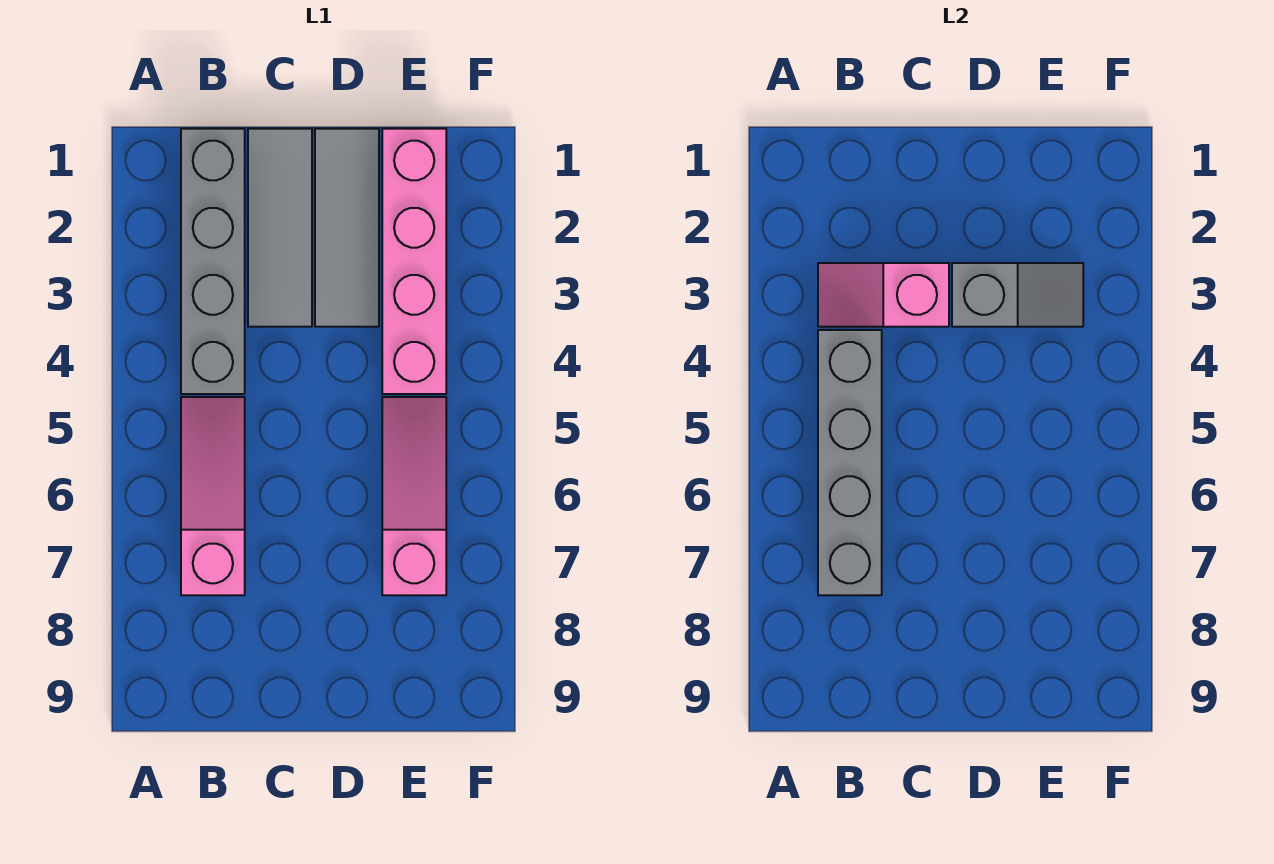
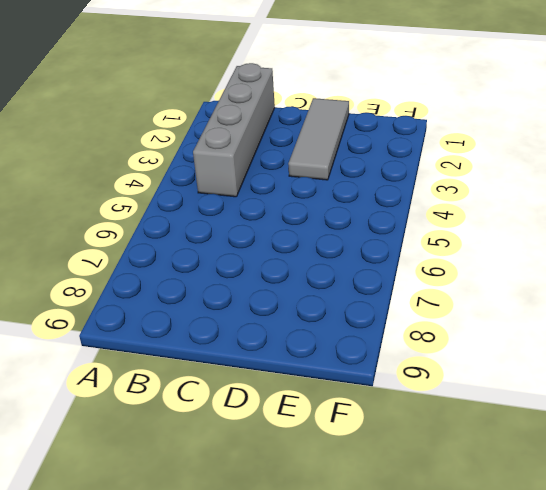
none -> pink 1x3 slope [181,397,245,595]
none -> grey 1x3 tile [248,129,312,327]

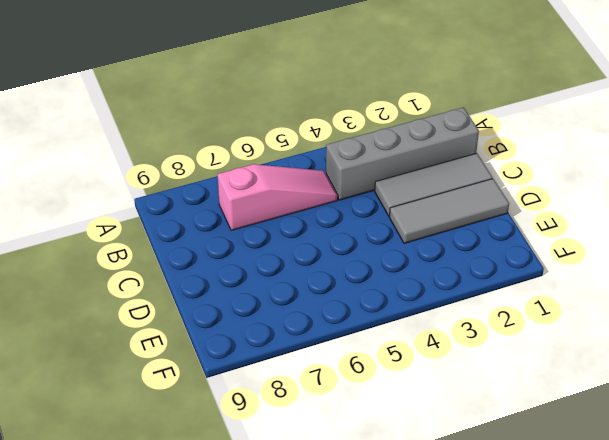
none -> pink 1x4 brick [382,129,446,394]
none -> pink 1x3 slope [382,397,446,595]

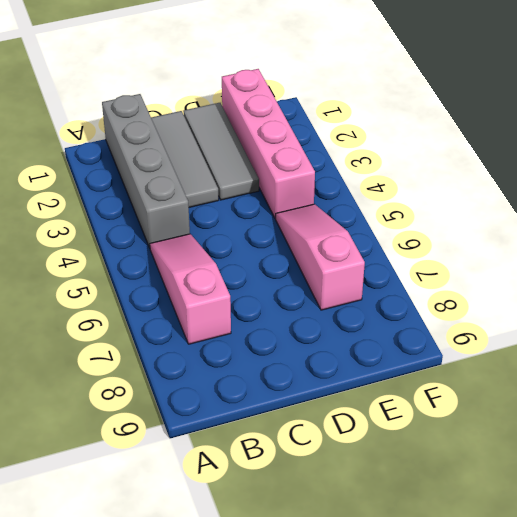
none -> pink 1x2 slope [818,263,949,327]
none -> grey 1x4 brick [818,330,882,595]

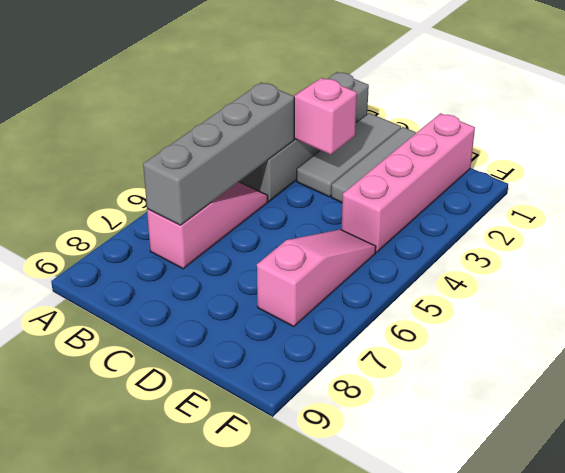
none -> grey 1x2 slope [952,263,1083,327]

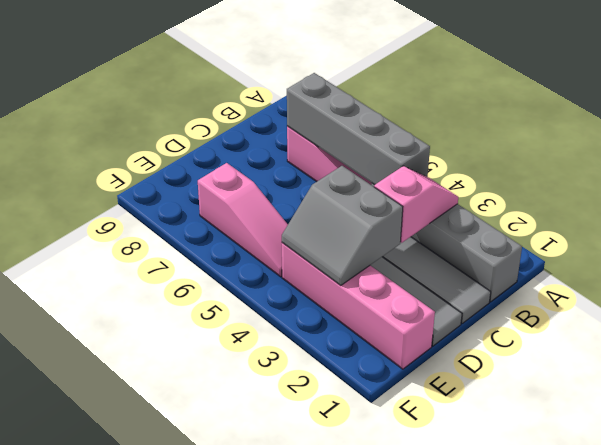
grey 2x2 slope [282,166,403,285] -> grey 1x2 slope [952,263,1083,327]

